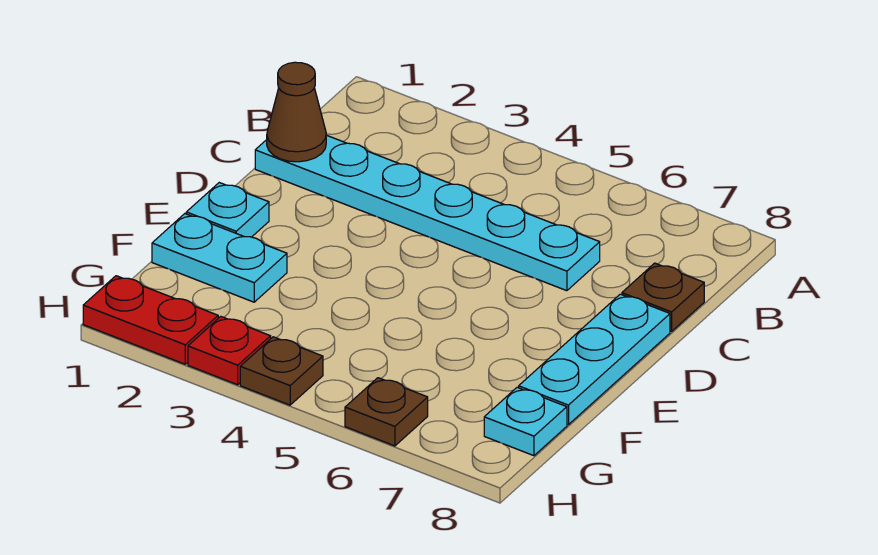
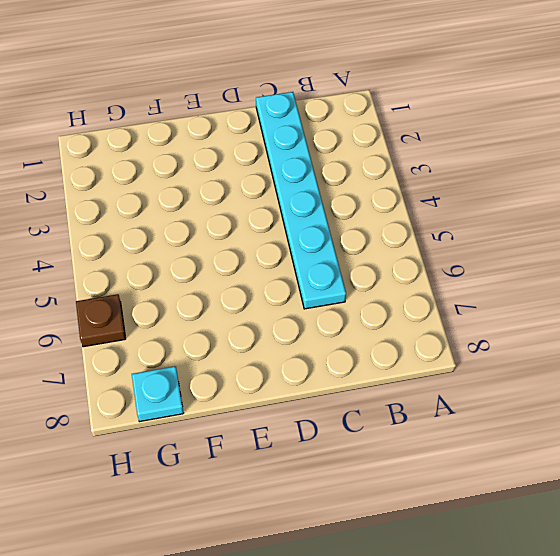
none -> brown 1x1 plate [622,263,704,331]
none -> cyan 1x3 plate [519,294,670,425]

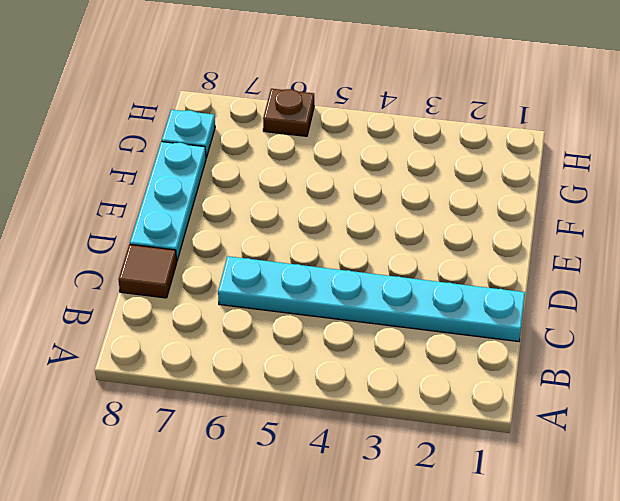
brown 1x1 tile [119,244,177,298] -> brown 1x1 plate [622,263,704,331]
none -> cyan 1x1 plate [186,183,269,237]
none -> cyan 1x2 plate [152,214,287,302]

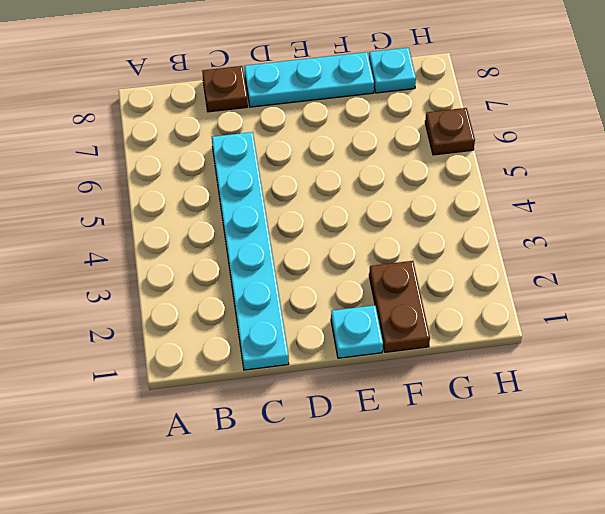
brown 1x2 plate [369,261,430,352] -> cyan 1x2 plate [152,214,287,302]
none -> red 1x2 plate [83,276,218,364]
none -> red 1x1 plate [188,317,271,385]

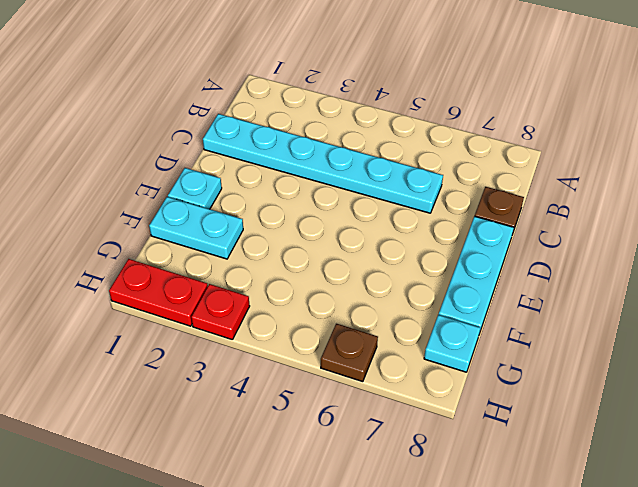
none -> brown 1x1 plate [240,337,323,405]
none -> brown 1x1 cone [267,62,326,162]

